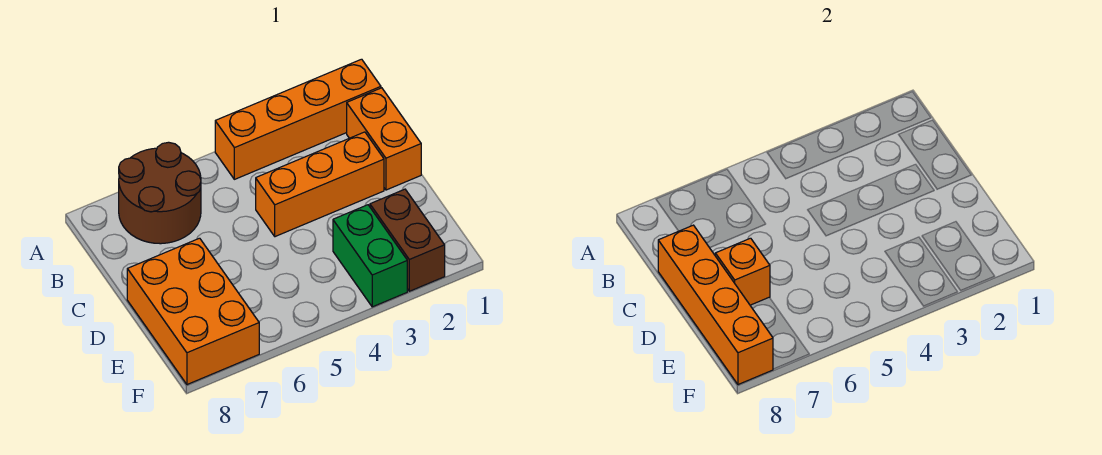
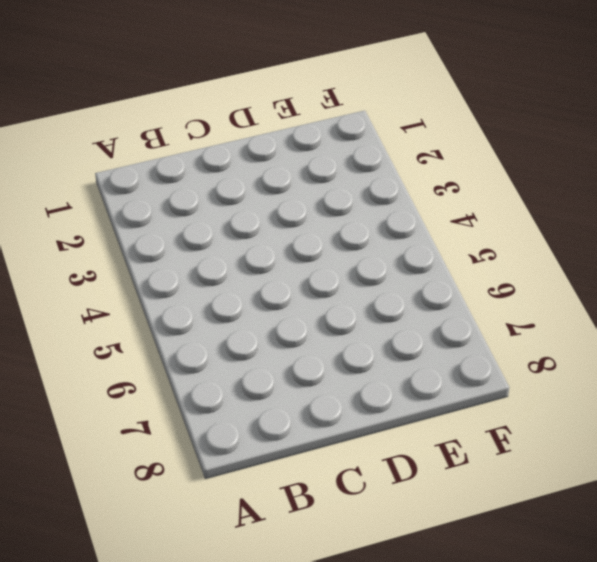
none -> orange 1x4 brick [215,59,381,179]
none -> brown 2x2 round brick [119,142,201,244]

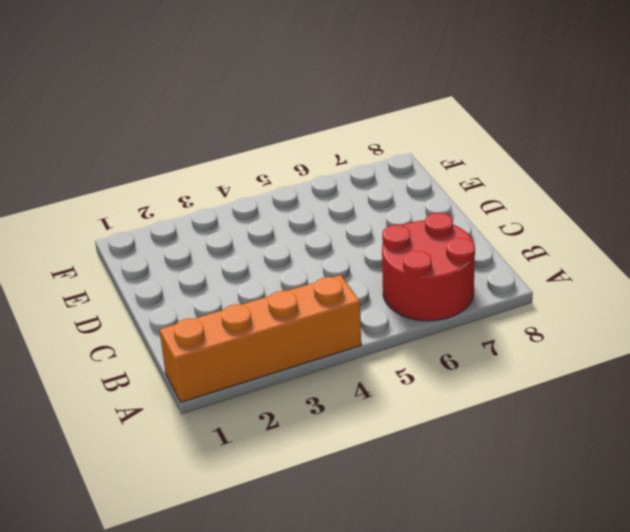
red 2x2 round brick [382,213,475,321] -> brown 2x2 round brick [119,142,201,244]
none -> orange 1x2 brick [347,88,421,190]
none -> orange 1x3 brick [256,132,384,237]

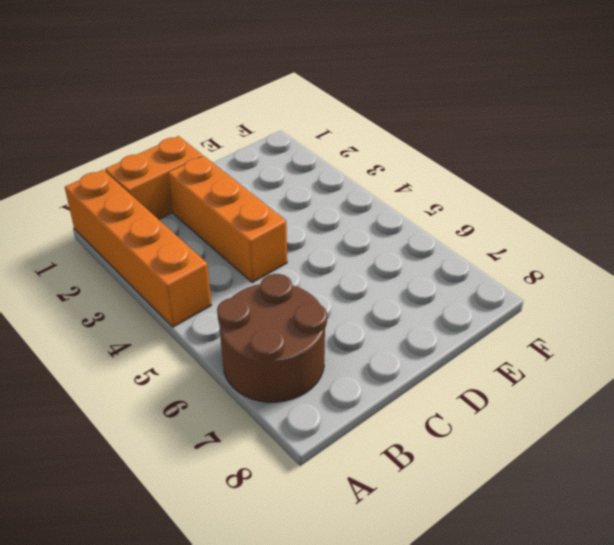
none -> orange 2x3 brick [127,238,259,385]
none -> brown 1x2 brick [370,189,445,291]

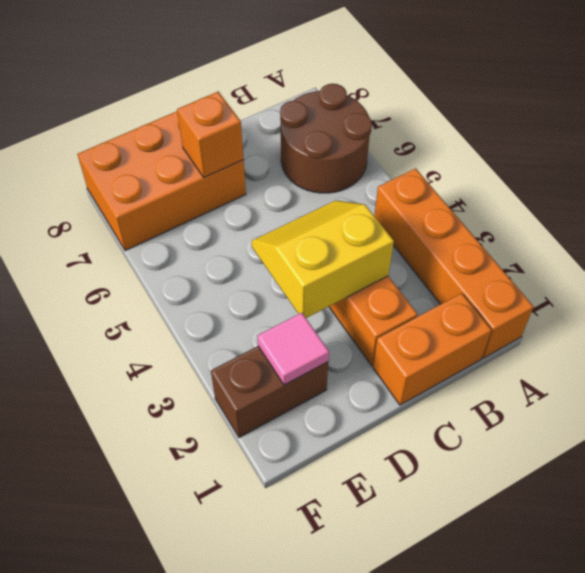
yellow 2x2 slope [252,200,394,318] -> none
pink 1x1 tile [257,313,329,385] -> none
none -> green 1x2 brick [333,205,407,307]
none -> orange 1x4 brick [658,225,773,385]

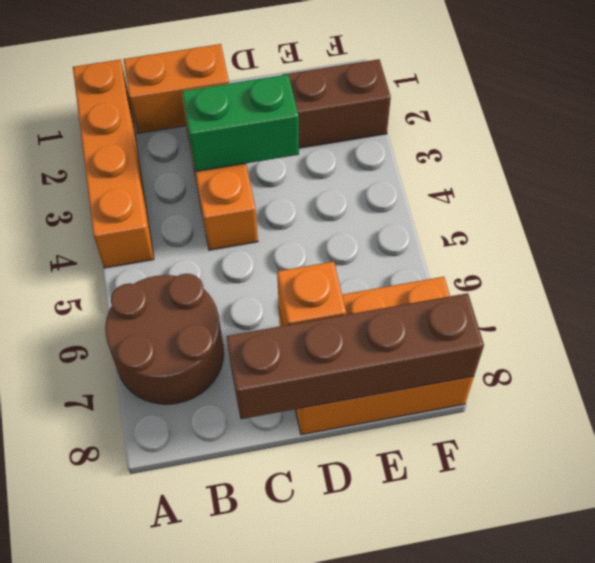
green 1x2 brick [182,74,299,172] -> green 1x2 brick moved to [333,205,407,307]
brown 1x4 brick [227,293,484,419] -> orange 1x4 brick [658,225,773,385]

